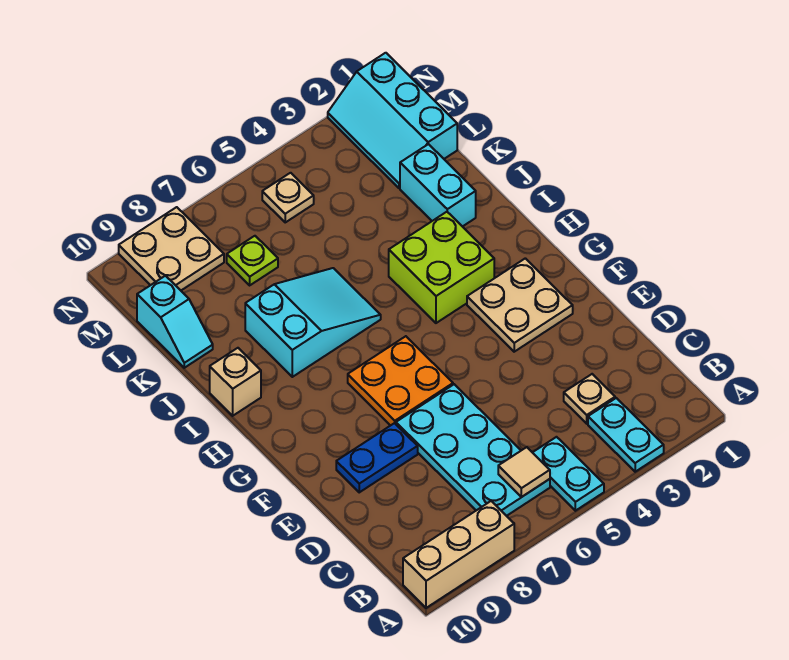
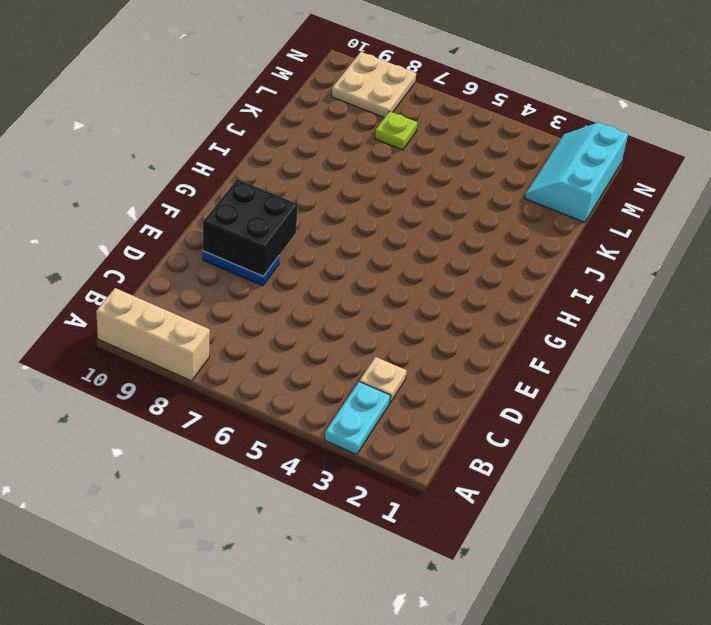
black 2x2 brick [203,179,298,276] -> none
none -> cyan 1x2 plate [532,437,604,511]
none -> cyan 2x4 plate [396,384,550,516]
none -> tan 2x2 plate [467,258,573,352]

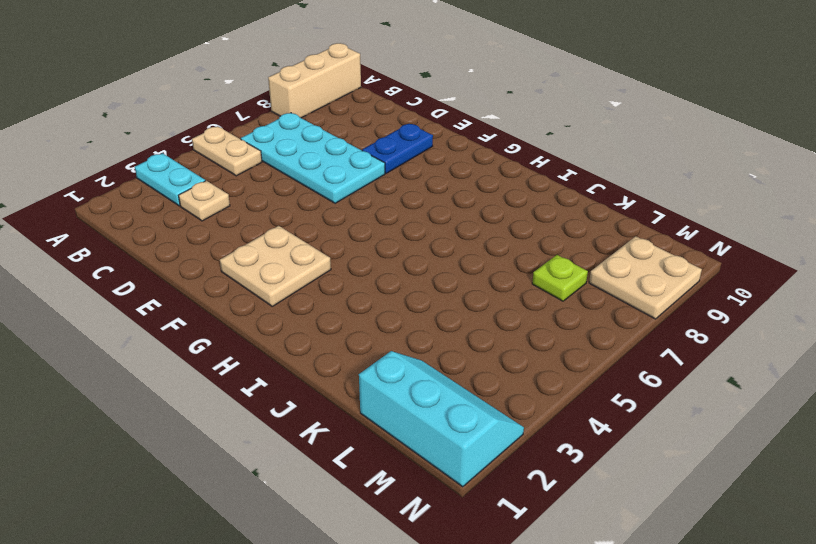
tan 1x2 plate [192,126,262,176] -> cyan 1x2 plate [532,437,604,511]
none -> orange 2x2 plate [348,336,453,425]
none -> lime 2x2 brick [389,212,494,323]
none -> cyan 2x3 slope [245,268,381,377]

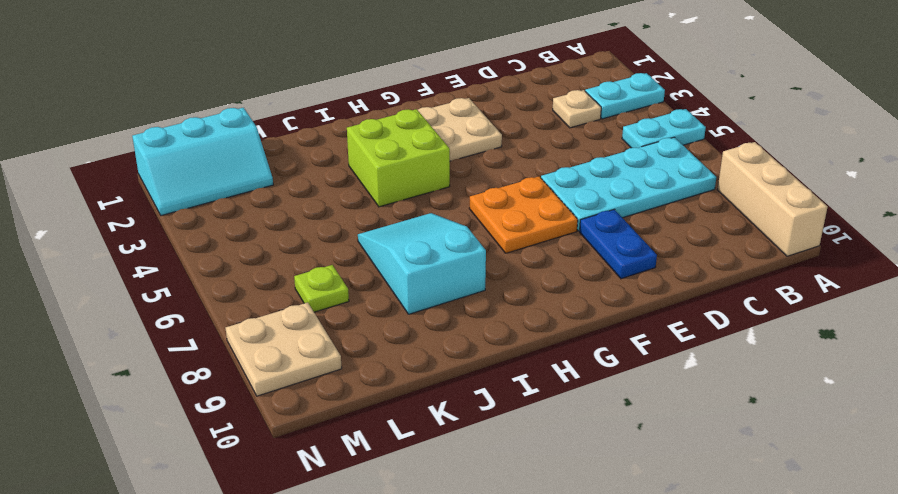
none -> tan 1x1 brick [210,348,261,416]
none -> cyan 1x2 brick [400,144,476,227]
none -> cyan 1x2 slope [137,276,213,368]

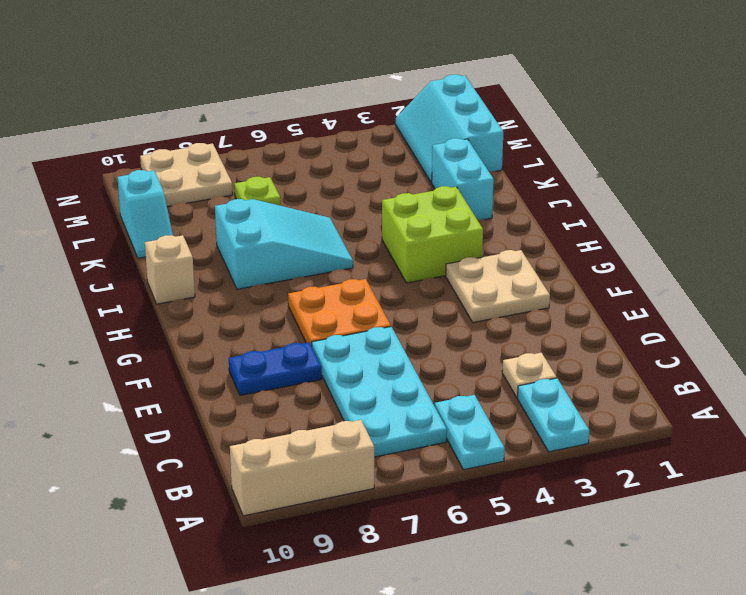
none -> tan 1x1 plate [262,173,314,222]
none -> tan 1x1 tile [498,447,550,497]

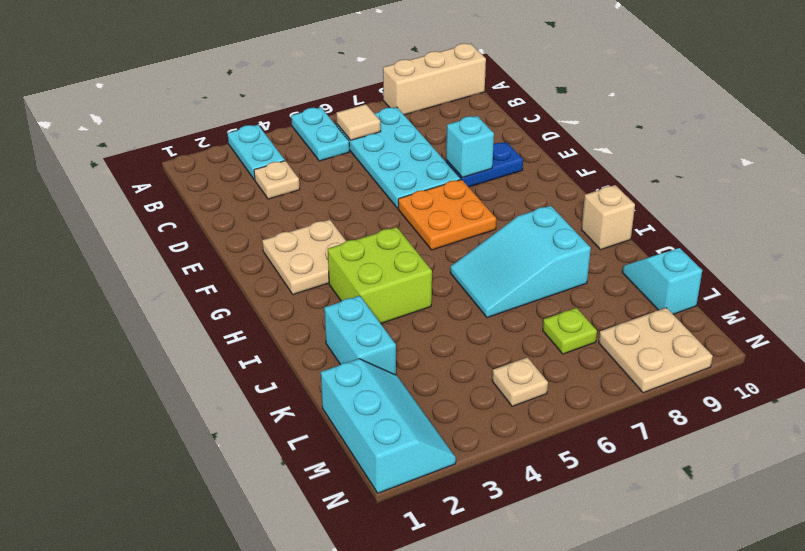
cyan 1x1 brick [446,116,494,177] -> none

